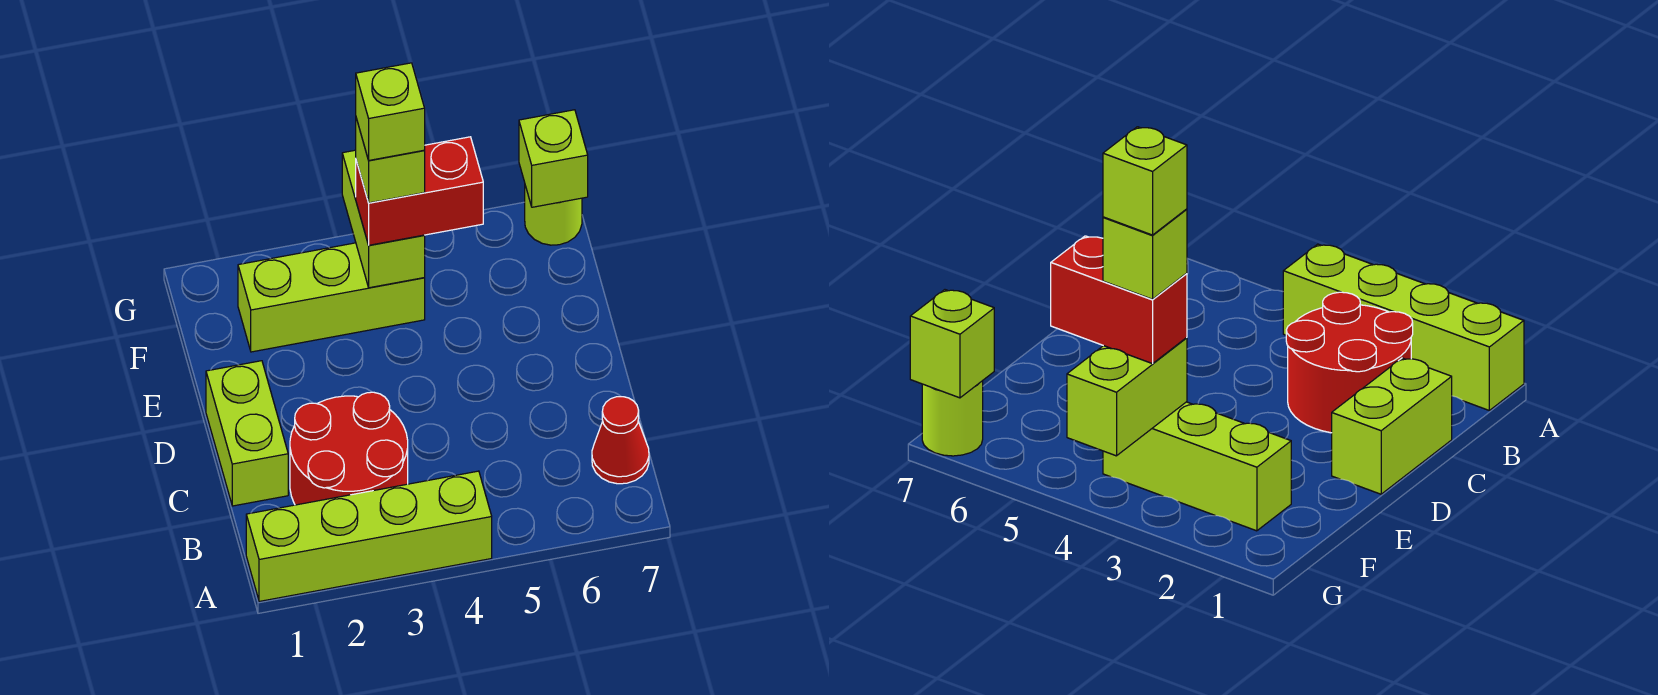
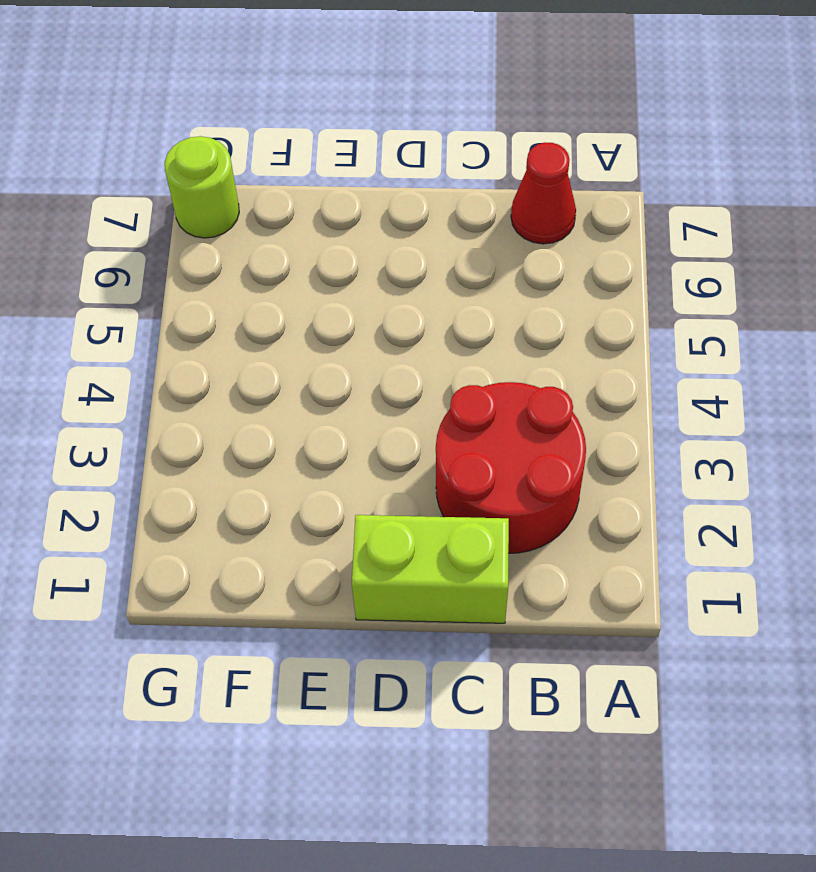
none -> lime 1x4 brick [246,471,492,601]
none -> lime 1x3 brick [238,243,425,352]

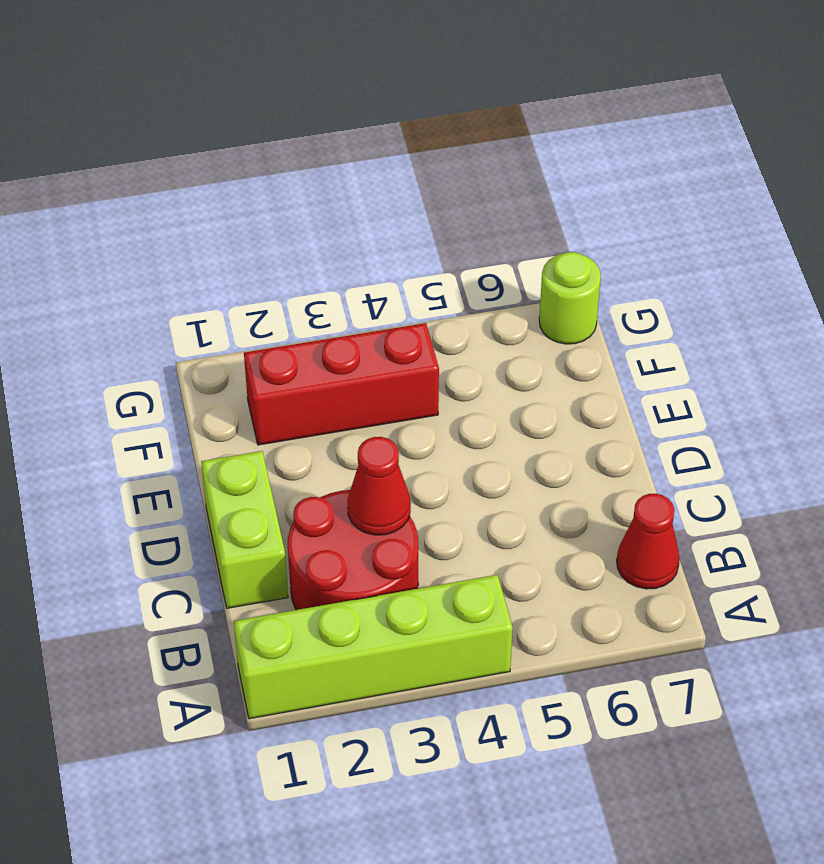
red 1x1 cone [348,437,411,535] -> none
red 1x3 brick [244,323,439,445] -> lime 1x3 brick [238,243,425,352]
none -> lime 1x2 brick [342,150,425,288]
none -> lime 1x1 brick [519,110,588,207]

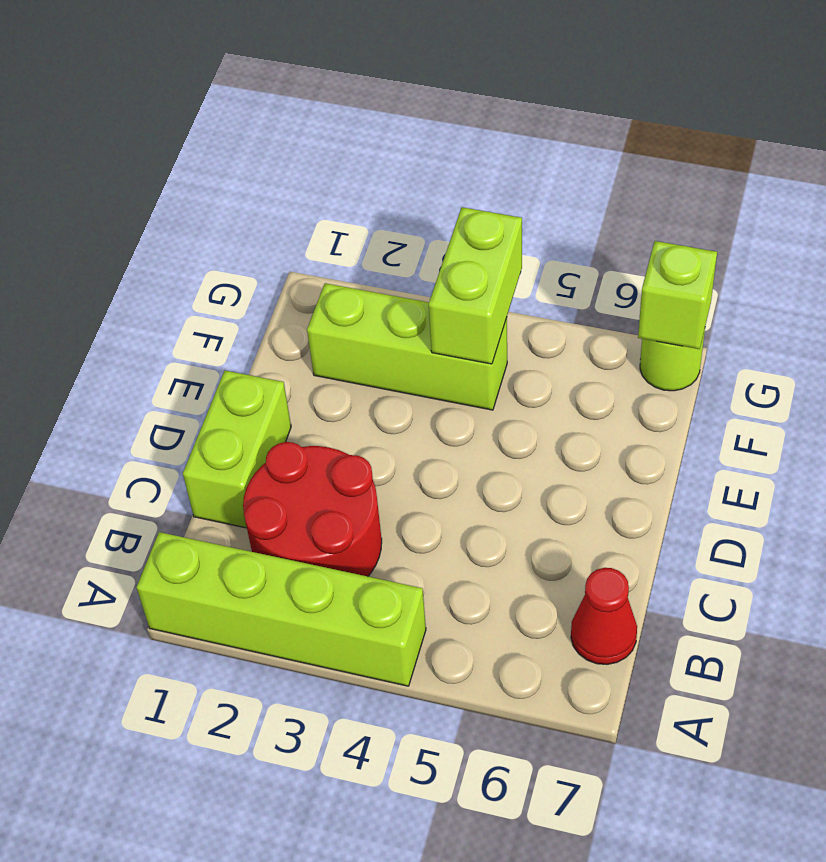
none -> red 1x2 brick [356,137,483,245]
none -> lime 1x1 brick [356,118,425,203]

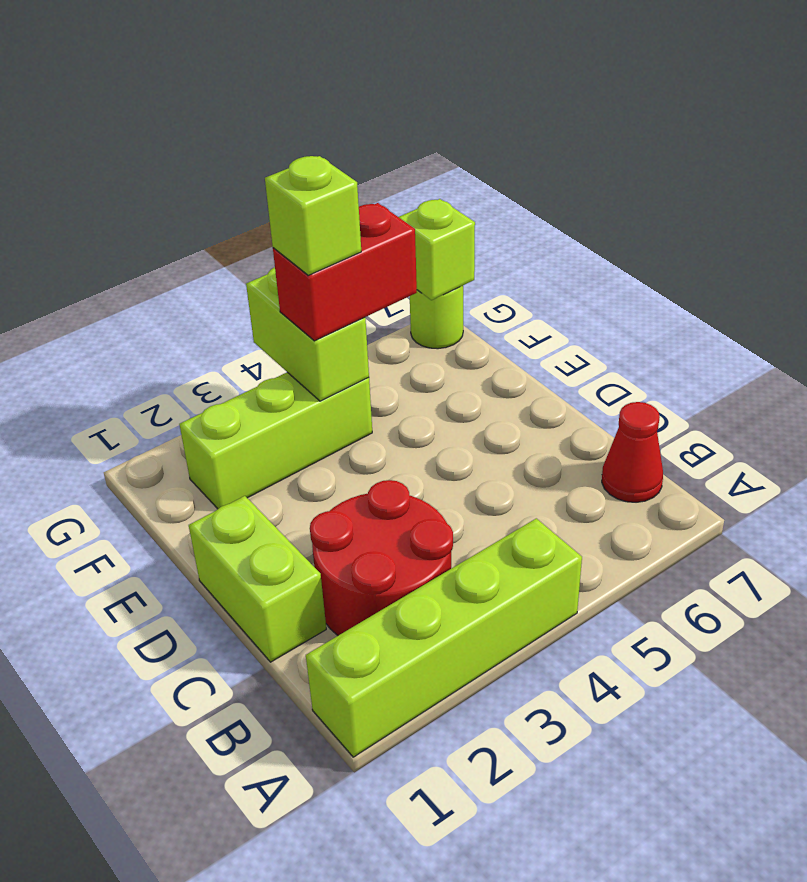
none -> lime 1x1 brick [356,63,425,160]

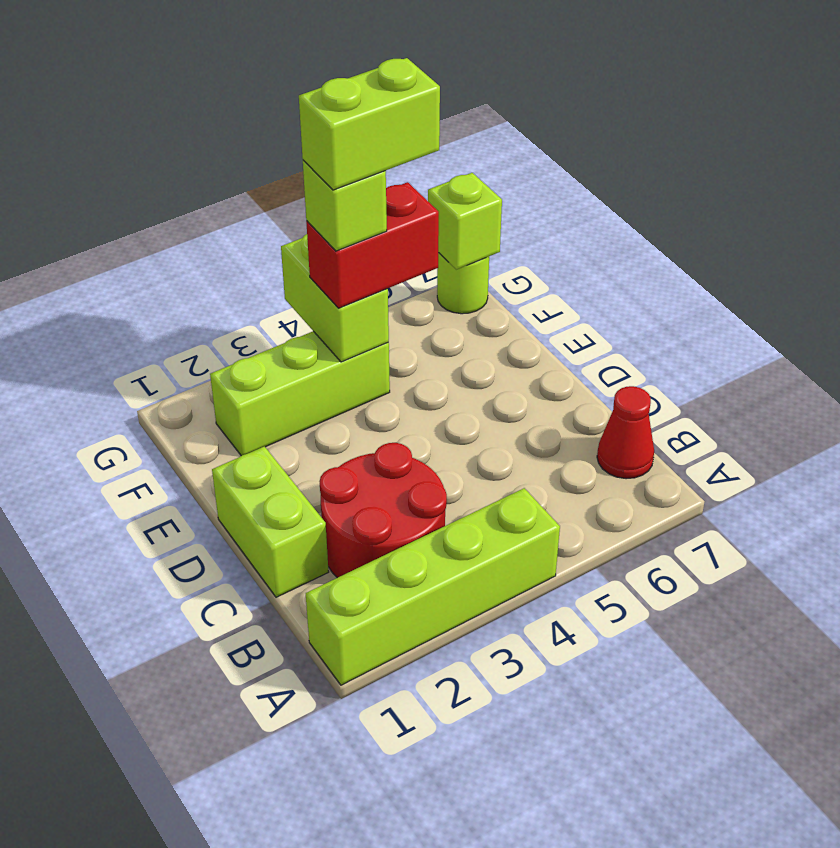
lime 1x2 brick [299,58,440,190] -> lime 1x1 brick [356,63,425,160]

